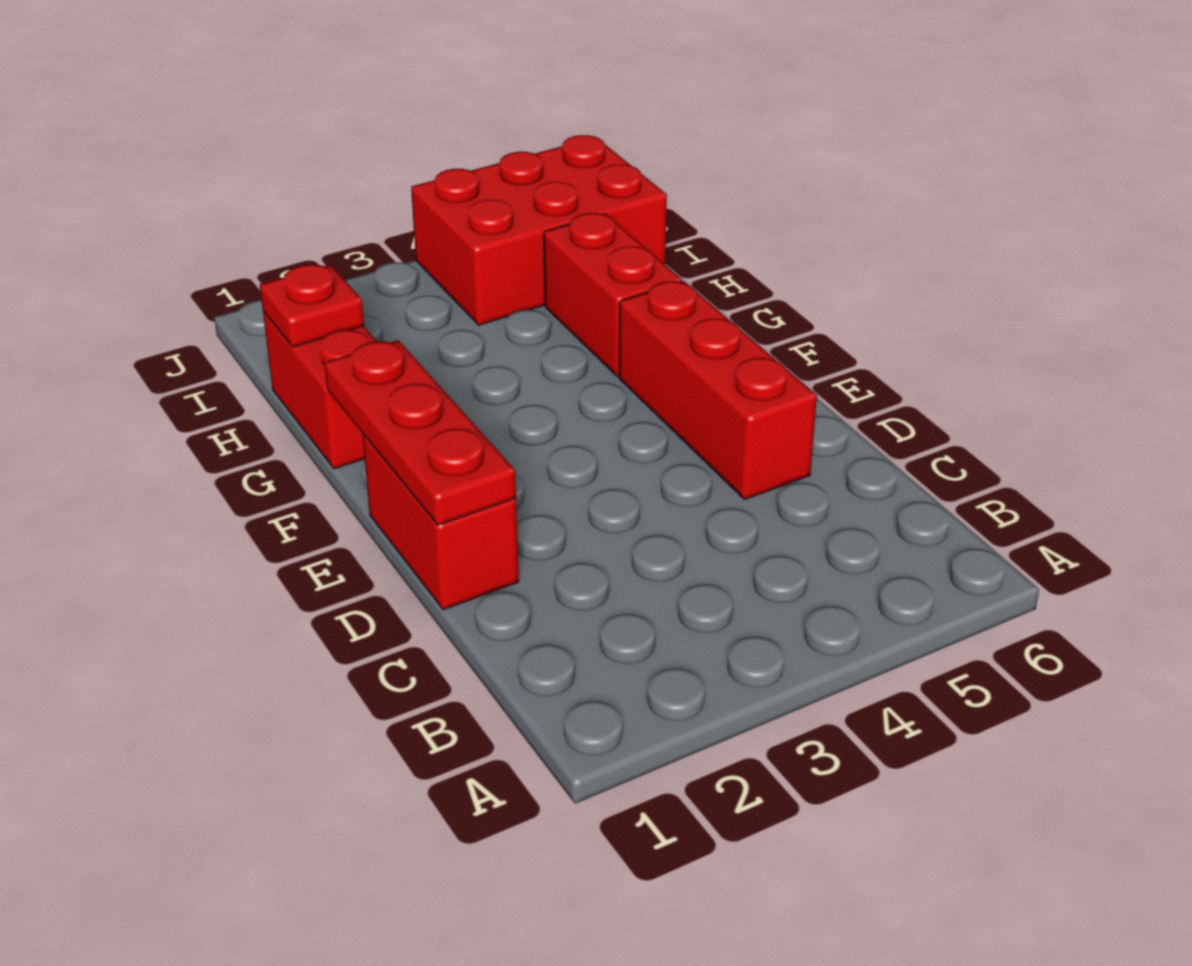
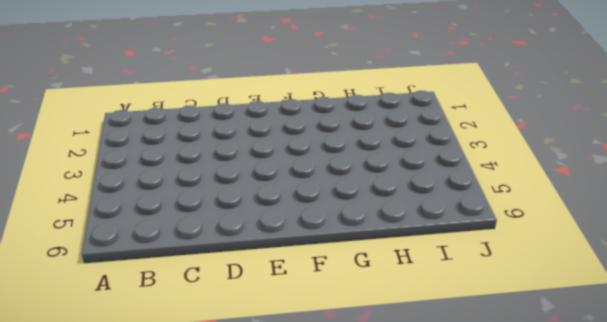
none -> red 1x2 brick [362,434,519,610]
none -> red 1x3 brick [619,281,817,499]

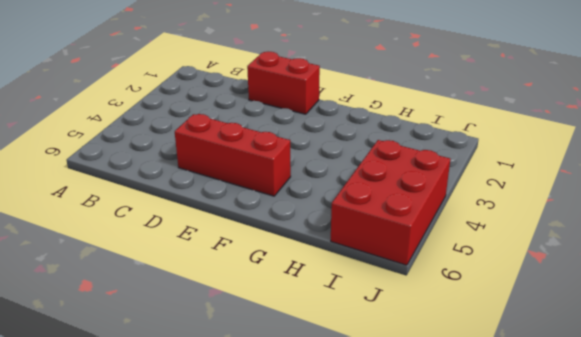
none -> red 1x2 brick [263,312,376,469]
none -> red 1x2 brick [544,213,682,377]

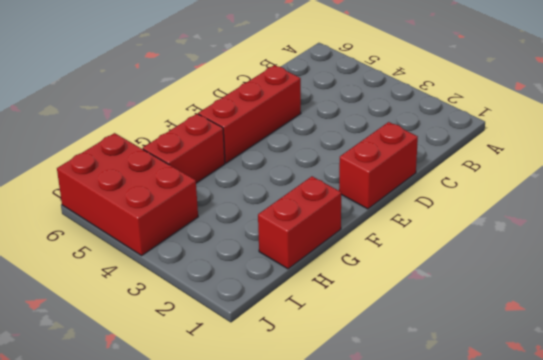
none -> red 1x3 plate [324,340,516,525]
none -> red 1x1 plate [260,264,364,347]

